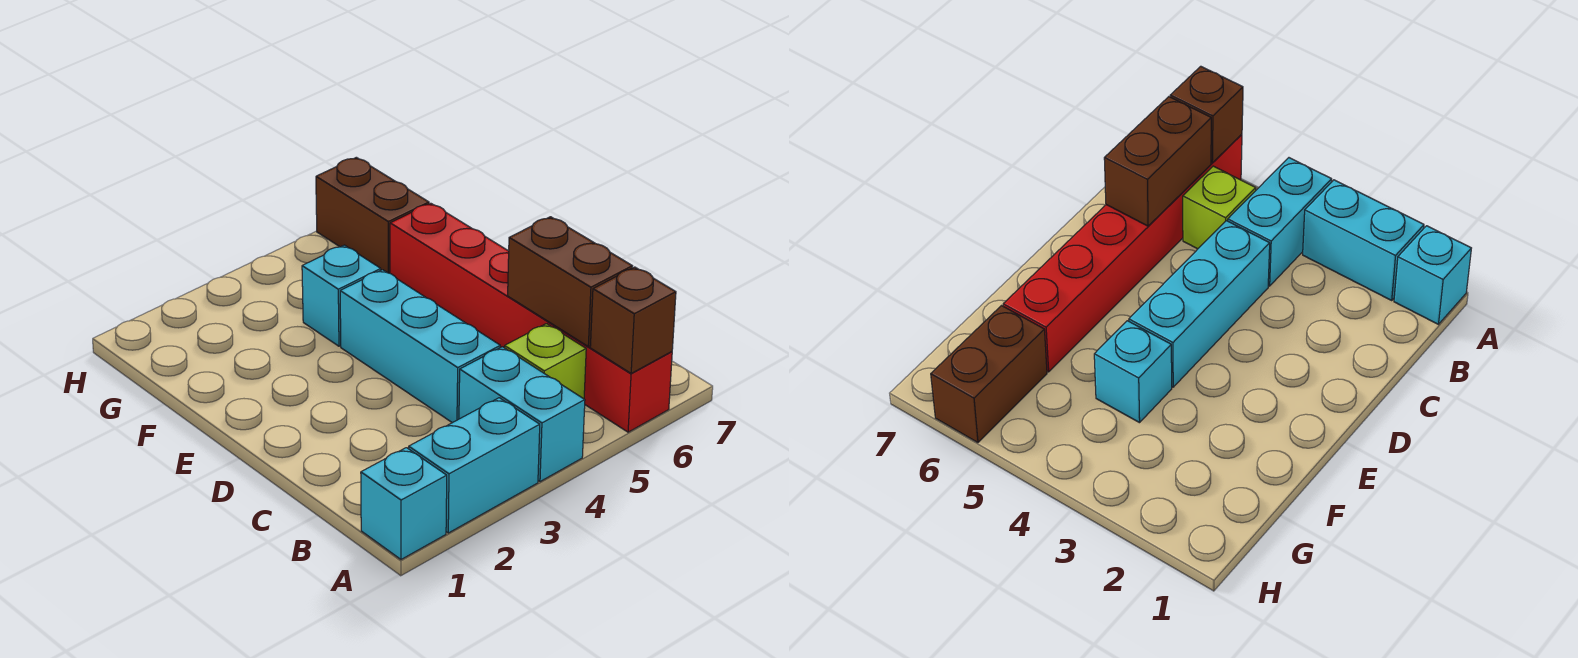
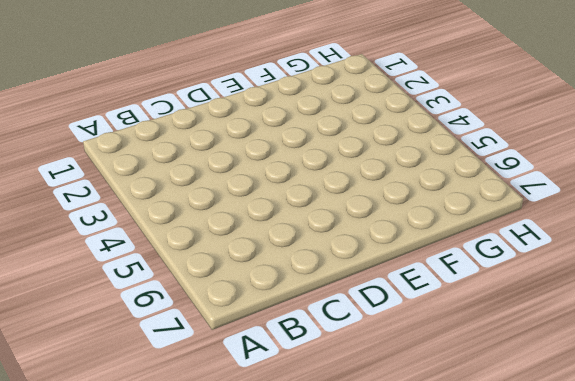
none -> cyan 1x1 brick [361,448,447,559]
none -> cyan 1x2 brick [409,398,540,533]

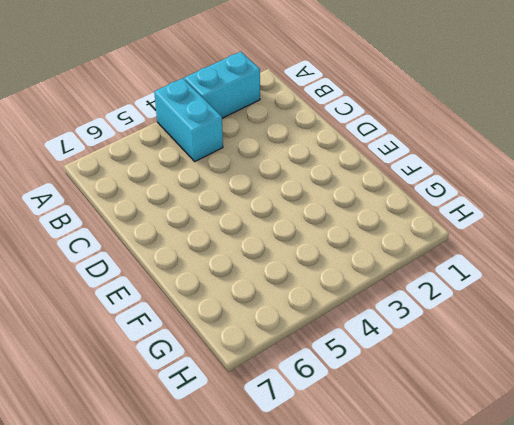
none -> cyan 1x1 brick [361,448,447,559]
none -> red 1x6 brick [390,203,672,432]

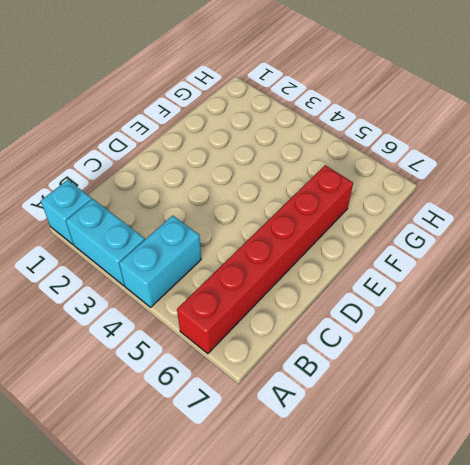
none -> lime 1x1 brick [504,324,586,399]
none -> cyan 1x3 brick [340,270,500,423]

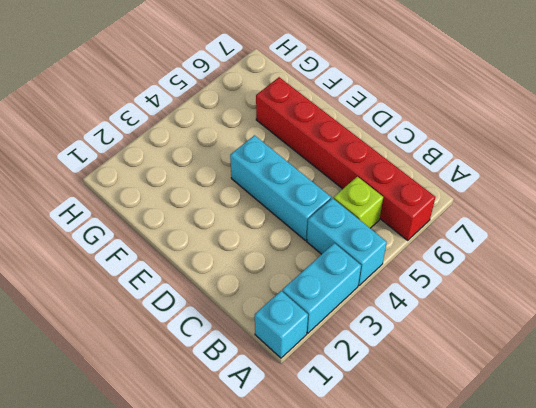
none -> cyan 1x1 brick [302,245,381,346]
none -> brown 1x2 brick [316,157,429,273]

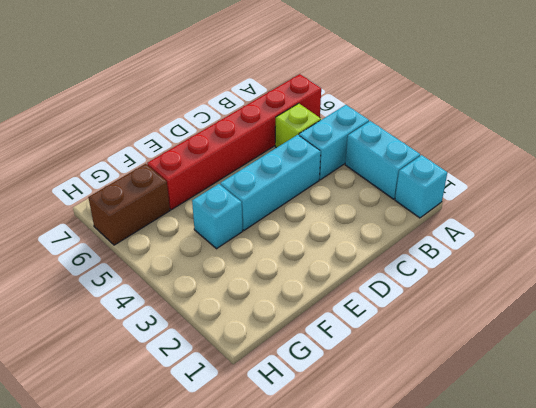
none -> brown 1x1 brick [590,267,676,373]
none -> brown 1x2 brick [508,217,632,347]

